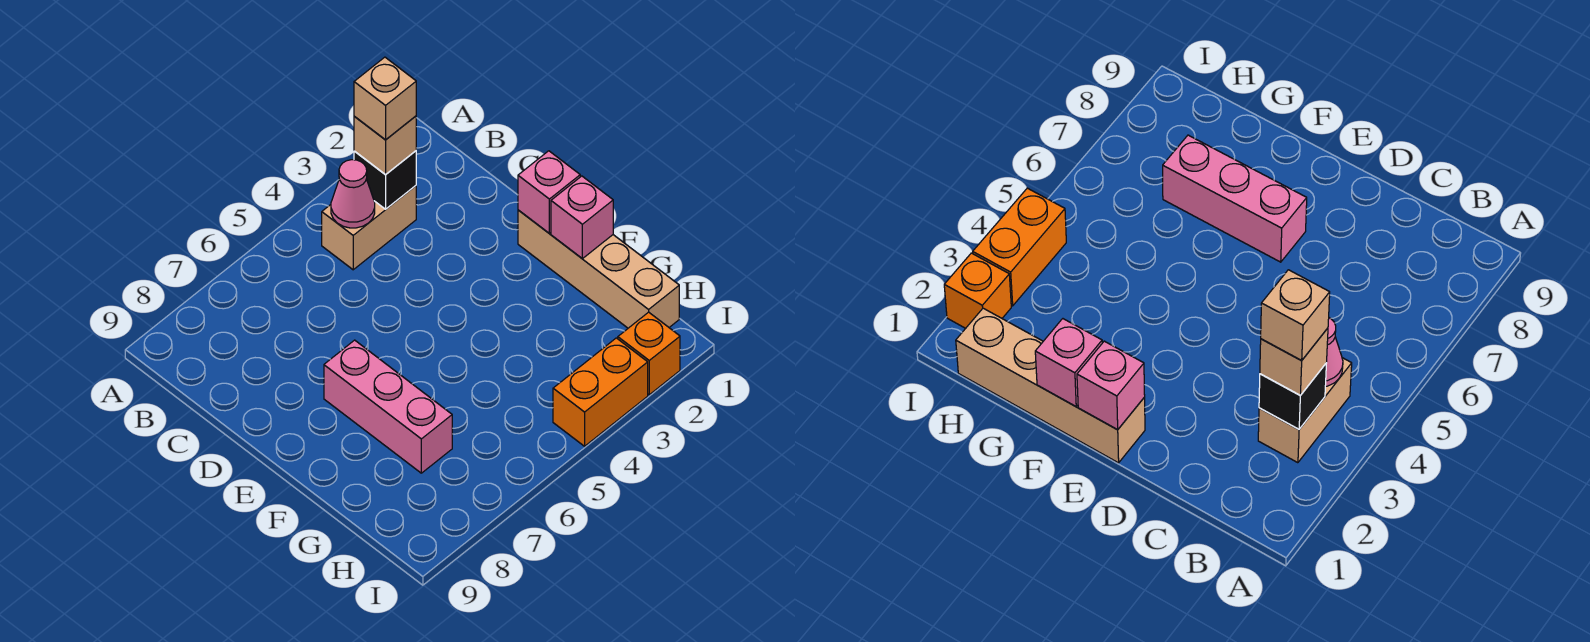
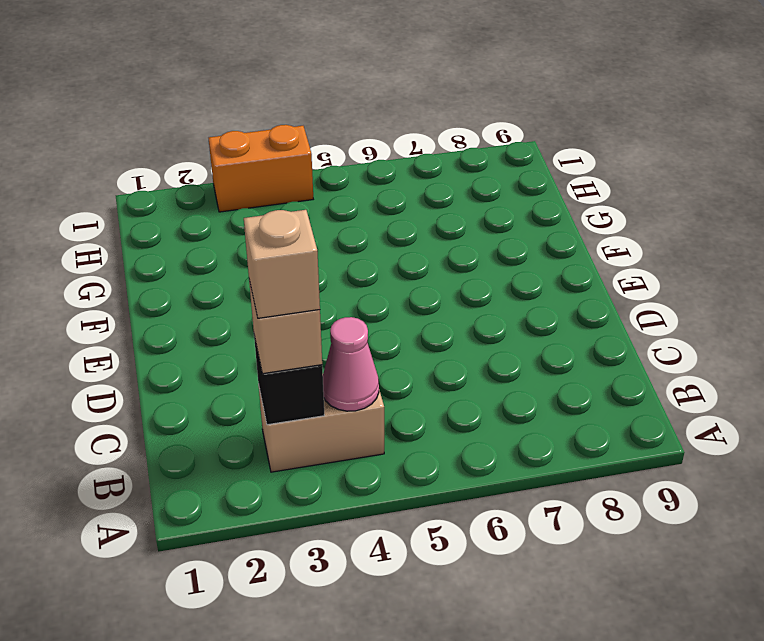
none -> tan 1x4 brick [518,210,679,328]
none -> pink 1x3 brick [324,340,452,473]

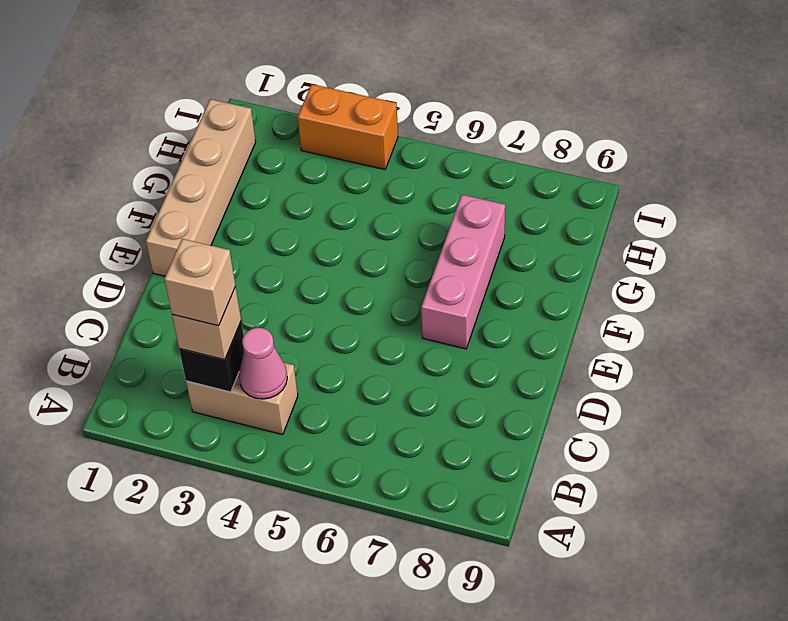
none -> orange 1x1 brick [618,312,680,395]
none -> pink 1x1 brick [518,151,580,233]

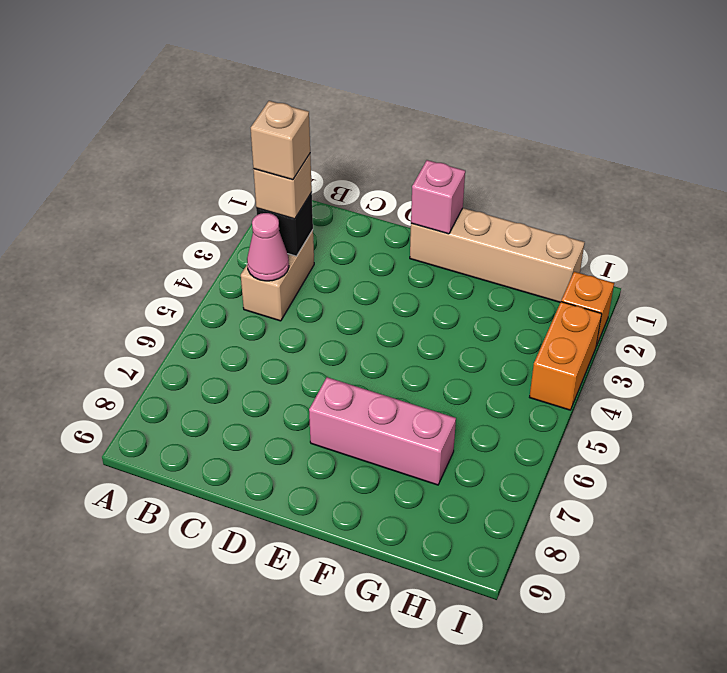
none -> pink 1x1 brick [551,176,613,259]

